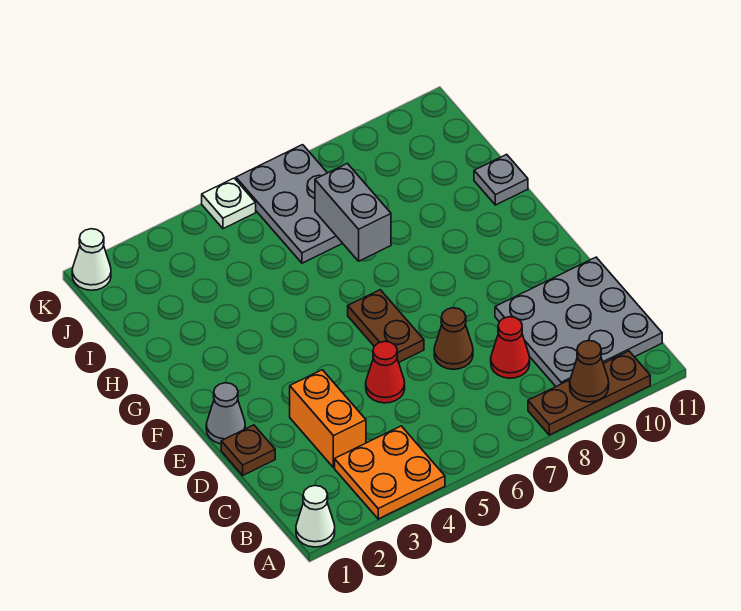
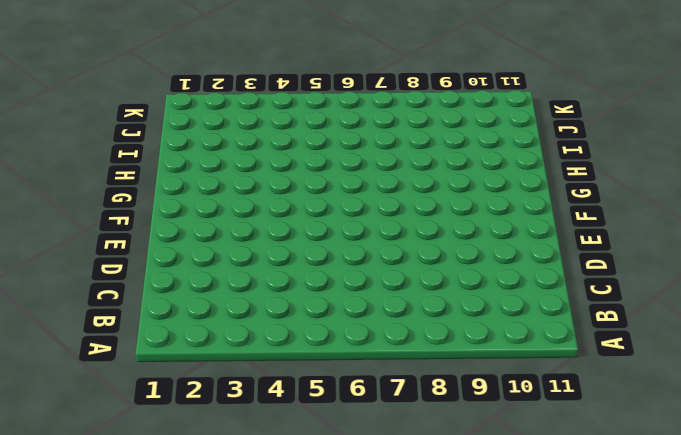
none -> white 1x1 cone [296,486,335,547]
none -> orange 2x2 plate [335,426,445,519]
none -> brown 1x3 plate [528,351,650,435]

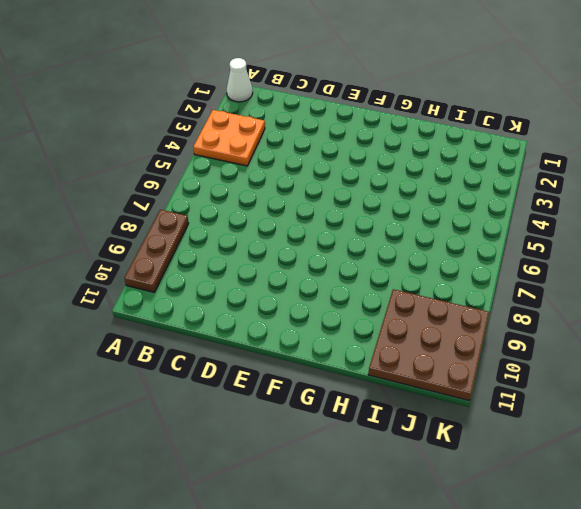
brown 3x3 plate [368,289,489,401] -> none
none -> grey 3x3 plate [495,257,662,386]
none -> orange 1x2 brick [290,370,366,468]
none -> red 1x1 cone [491,317,530,378]

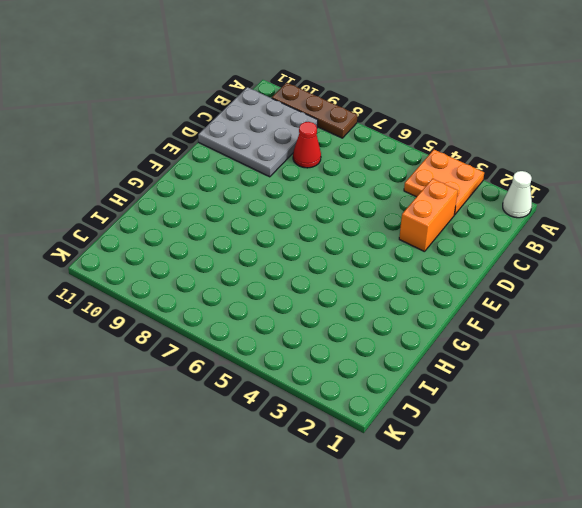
none -> brown 1x1 plate [221,425,275,475]
none -> red 1x1 cone [366,341,405,403]
none -> brown 1x1 cone [434,308,473,369]

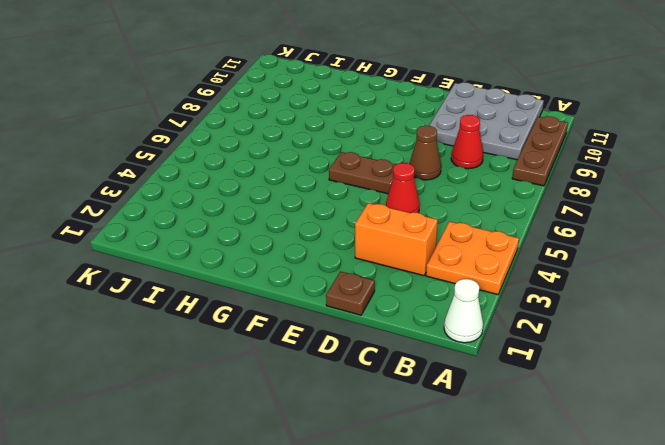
none -> grey 1x1 cone [206,383,245,444]
none -> grey 1x1 plate [474,154,528,205]
none -> grey 2x3 plate [236,145,343,263]

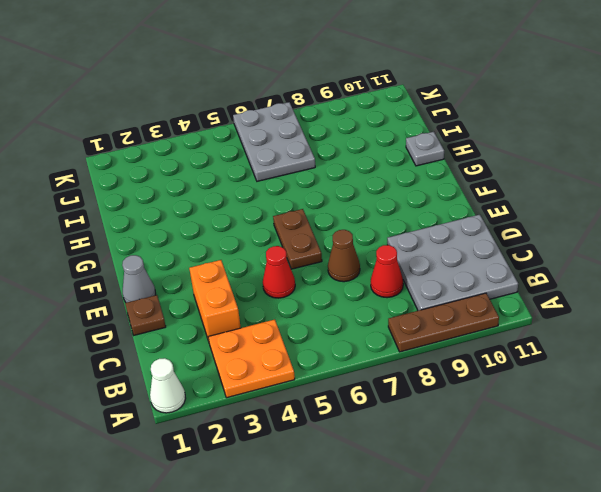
none -> white 1x1 cone [72,229,111,290]
none -> white 1x1 plate [202,178,256,229]
none -> brown 1x1 cone [570,340,609,402]

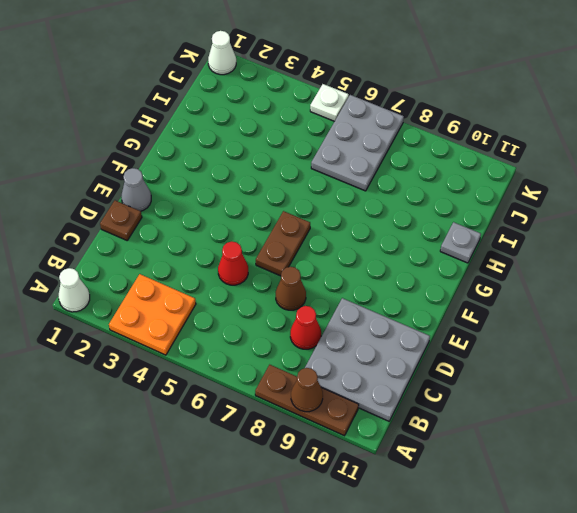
none -> orange 1x2 brick [290,370,366,468]
none -> grey 1x2 brick [315,163,391,261]

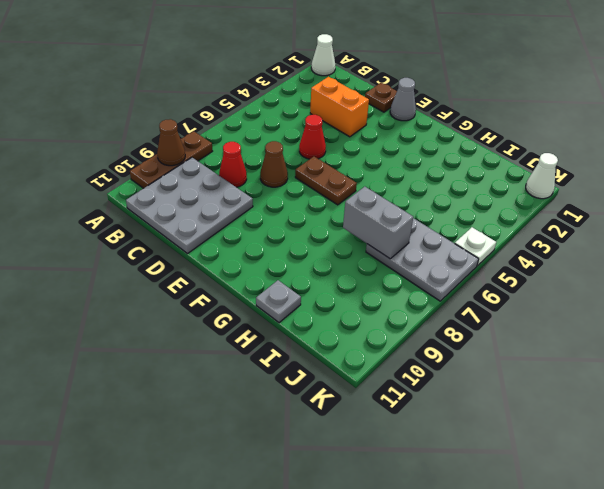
none -> orange 2x2 plate [335,426,445,519]

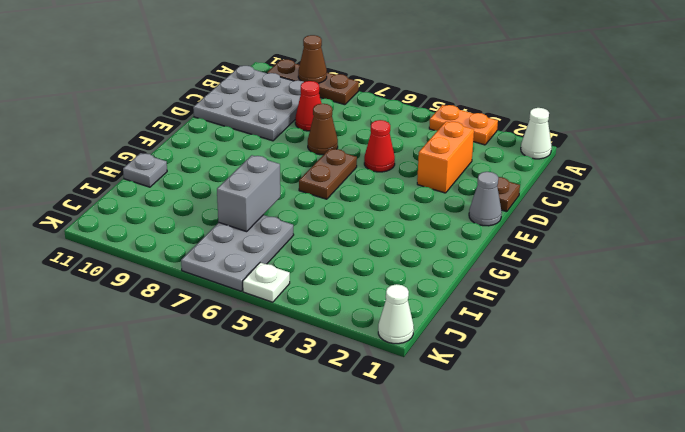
orange 1x2 plate [429,105,498,145] -> orange 2x2 plate [335,426,445,519]

